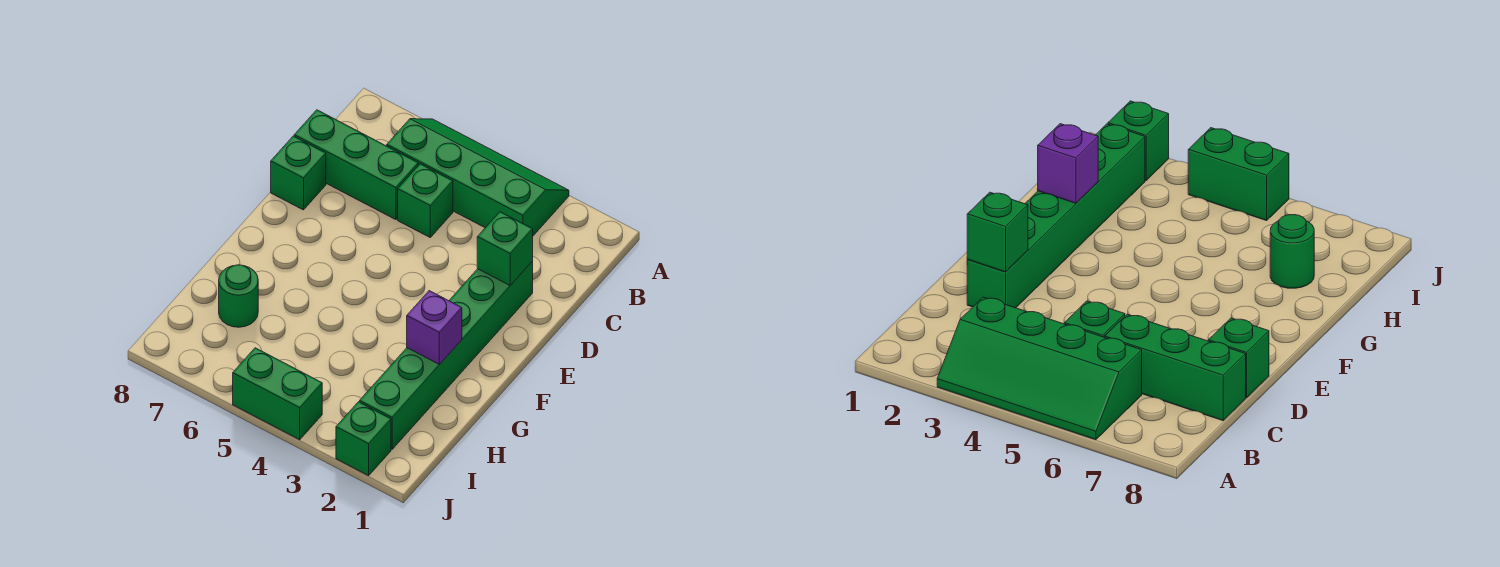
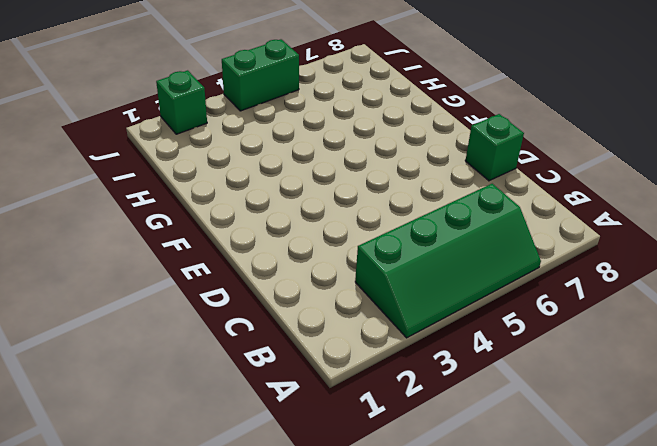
none -> green 1x1 brick [398,164,453,237]
none -> green 1x3 brick [294,110,418,220]

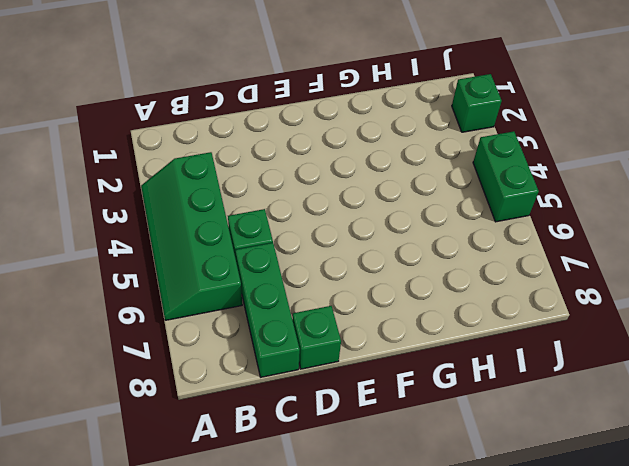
none -> green 1x6 brick [360,261,533,449]
none -> green 1x1 round brick [219,265,258,327]

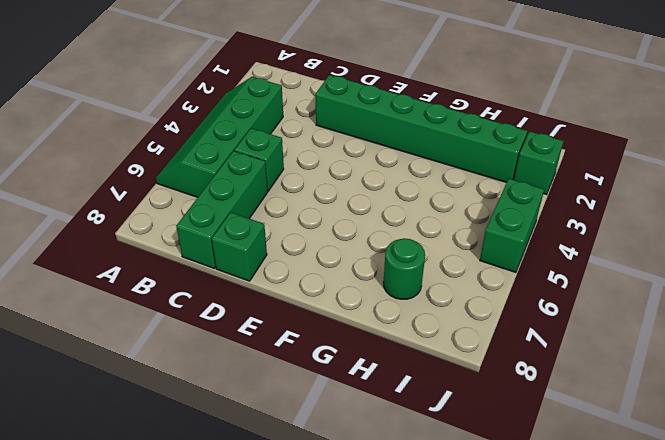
none -> green 1x1 brick [477,212,533,285]
none -> purple 1x1 brick [407,291,462,365]

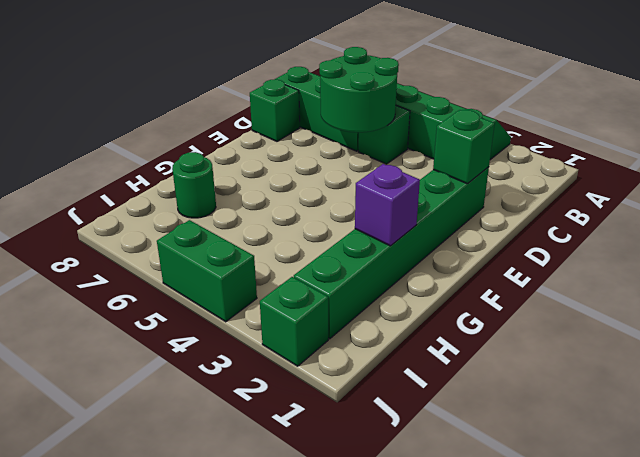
green 2x2 round brick [319,47,399,132] -> none

